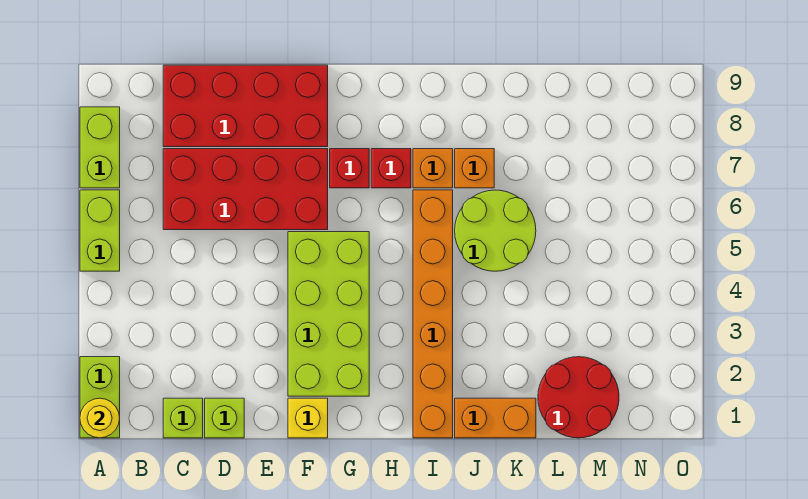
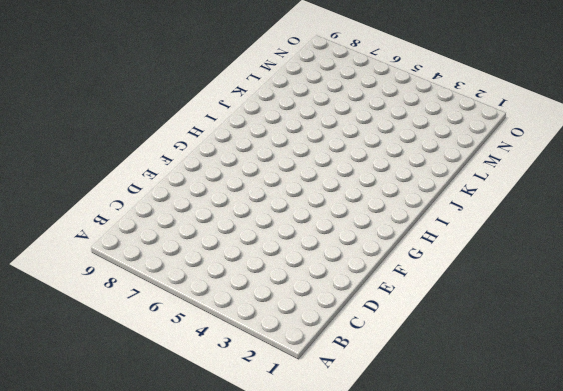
none -> lime 1x2 brick [80,357,120,438]
none -> lime 1x2 brick [80,190,120,271]
none -> lime 1x2 brick [80,107,120,188]

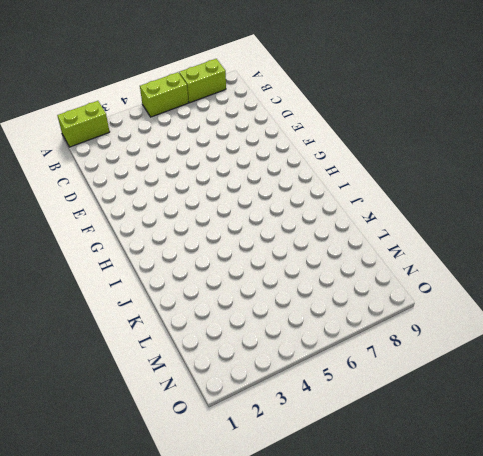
none -> lime 1x1 brick [163,398,203,438]
none -> red 2x4 brick [163,149,328,230]
none -> red 2x4 brick [163,65,328,147]

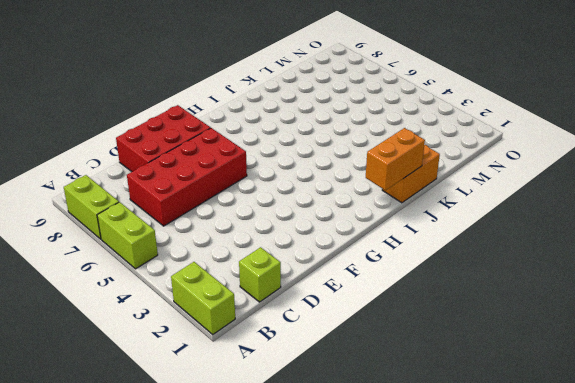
red 2x3 brick [116,105,211,172] -> red 2x4 brick [163,65,328,147]
orange 1x2 brick [366,128,425,190] -> none
none -> lime 1x1 brick [205,398,244,438]
none -> yellow 1x1 brick [288,398,328,438]
none -> lime 2x4 brick [288,232,369,396]

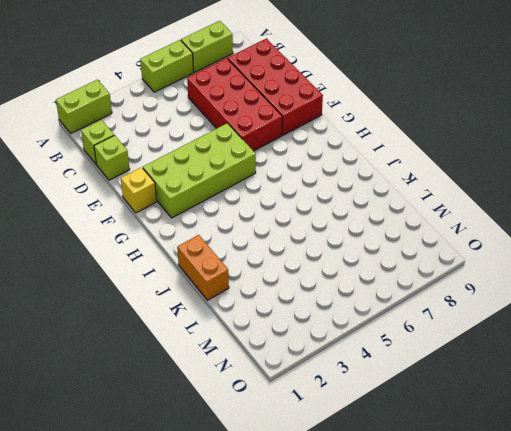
none -> red 1x1 brick [330,149,369,188]
none -> red 1x1 brick [371,149,411,188]
none -> orange 1x6 brick [413,190,453,438]

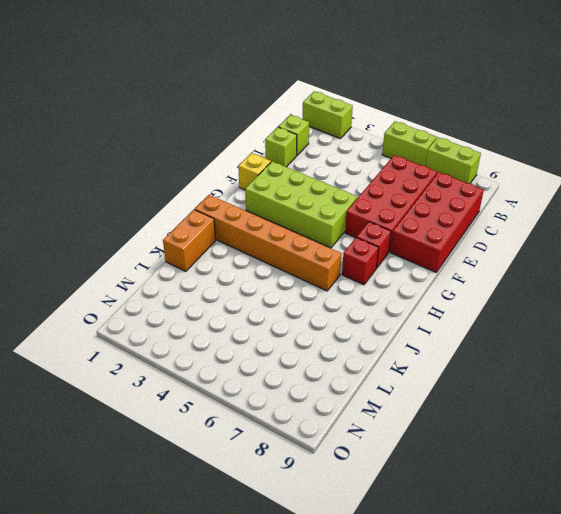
none -> orange 1x1 brick [413,149,453,188]
none -> lime 2x2 round brick [455,190,536,271]
none -> orange 1x1 brick [455,149,494,188]

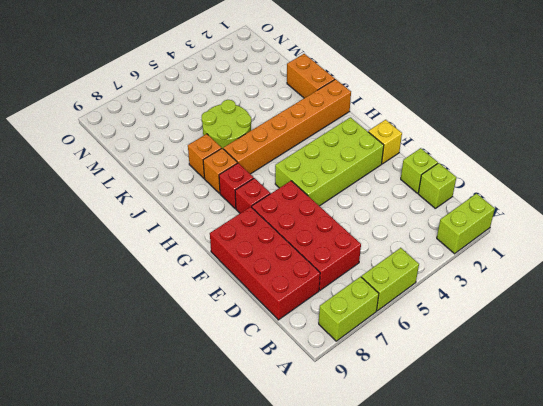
none -> red 2x2 round brick [538,357,619,438]
none -> yellow 1x1 round brick [80,398,120,438]

